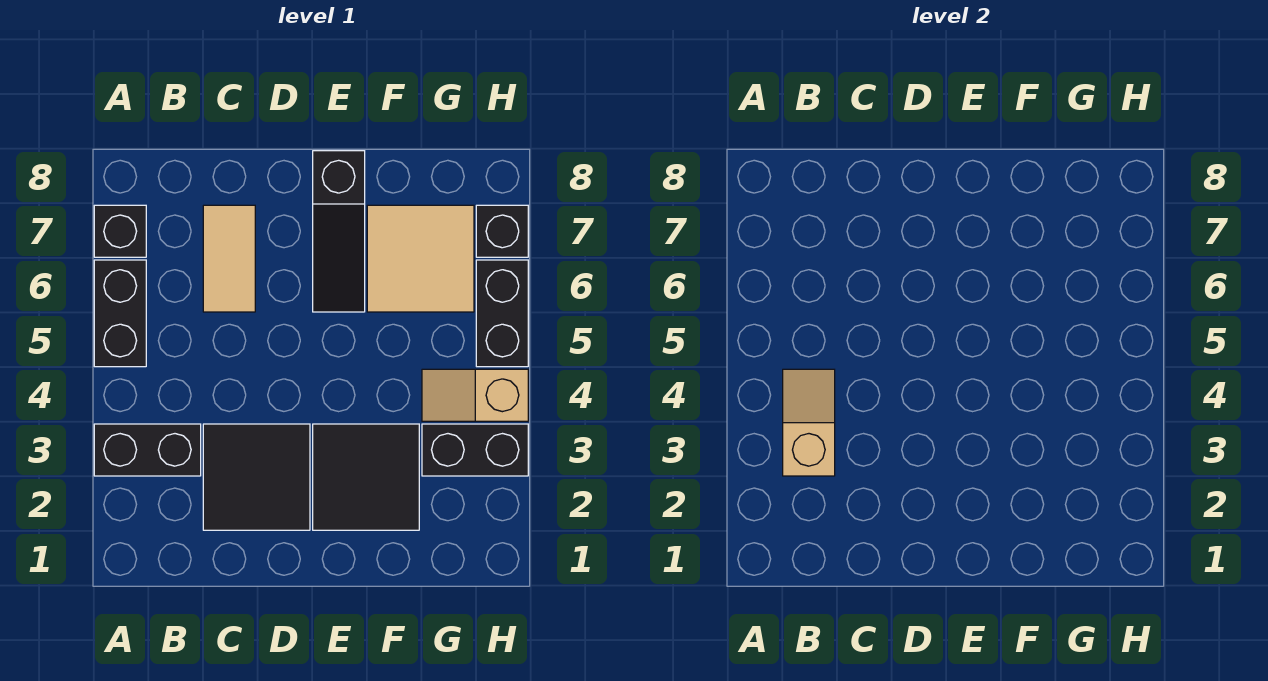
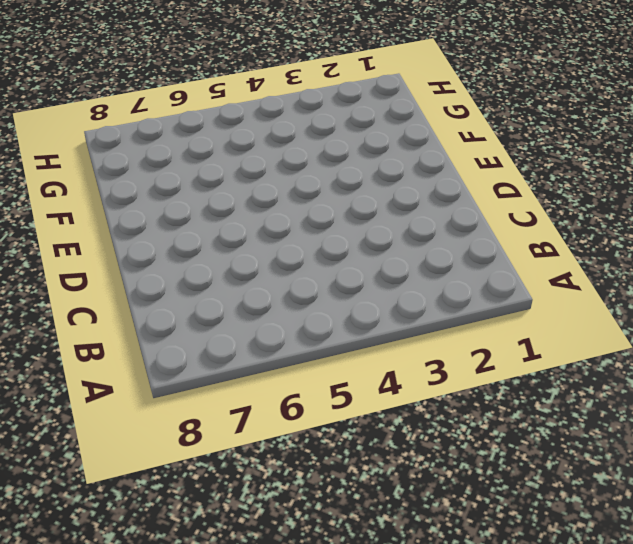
none -> black 1x2 brick [94,424,201,476]
none -> black 1x2 brick [94,260,146,367]
none -> black 1x1 brick [94,205,146,257]

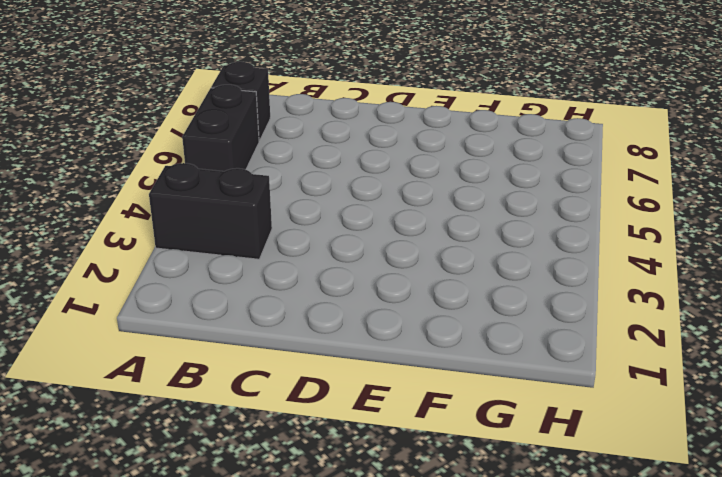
none -> black 2x2 tile [203,424,310,530]
none -> tan 1x2 tile [203,205,255,312]
none -> black 2x2 tile [313,424,419,530]

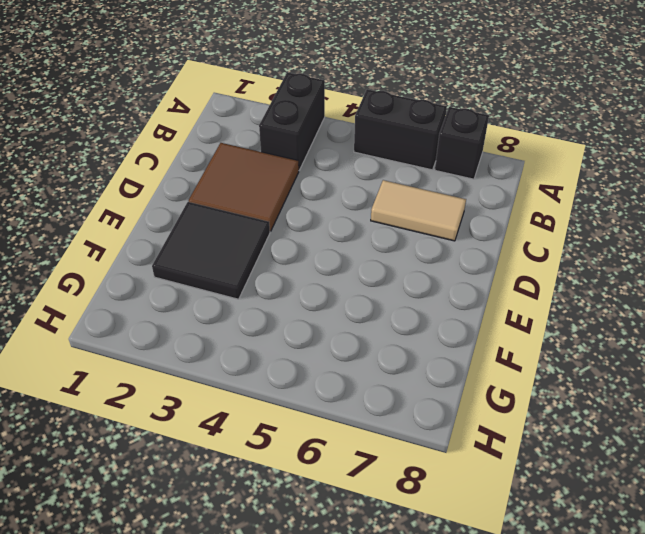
brown 2x2 tile [189,143,299,231] -> black 2x2 tile [203,424,310,530]
none -> black 1x3 slope [313,151,365,312]
none -> tan 2x2 tile [367,205,474,312]
none -> black 1x2 brick [422,424,528,476]

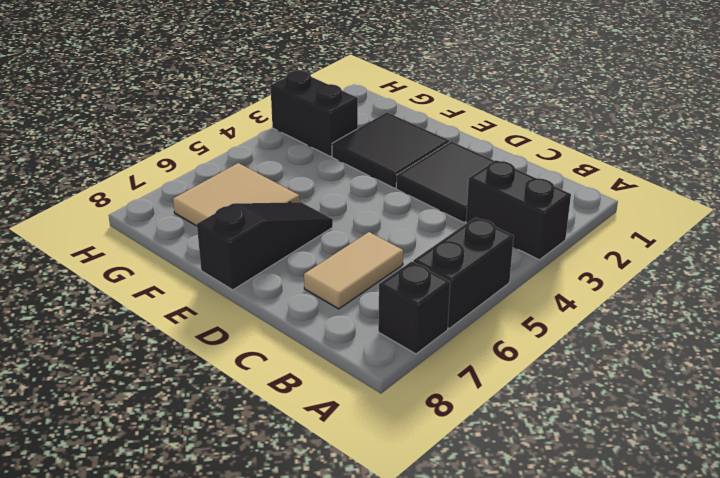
none -> tan 1x2 slope [422,369,528,421]
none -> black 1x2 brick [476,260,528,367]
none -> black 1x1 brick [476,205,528,257]

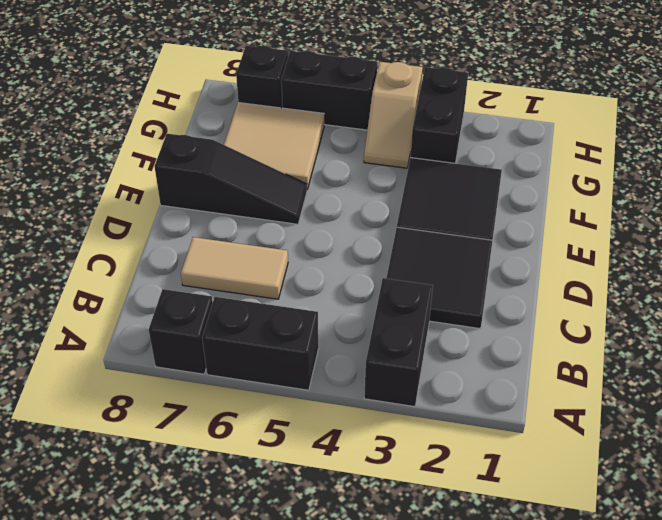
none -> tan 1x2 slope [783,369,835,476]

